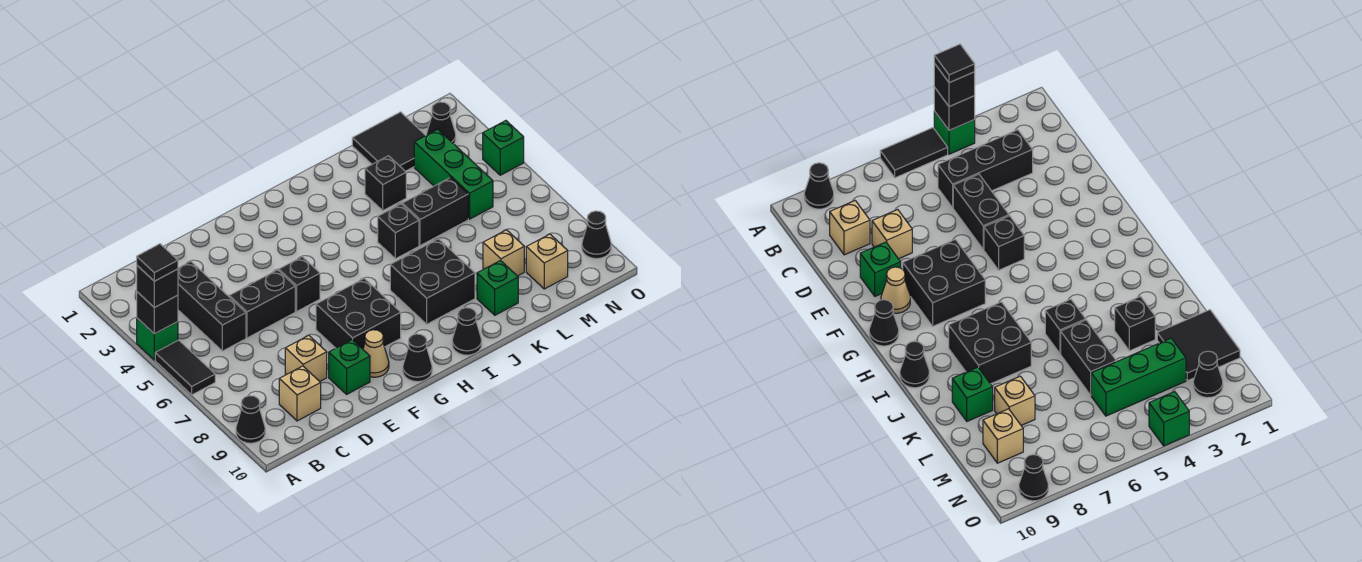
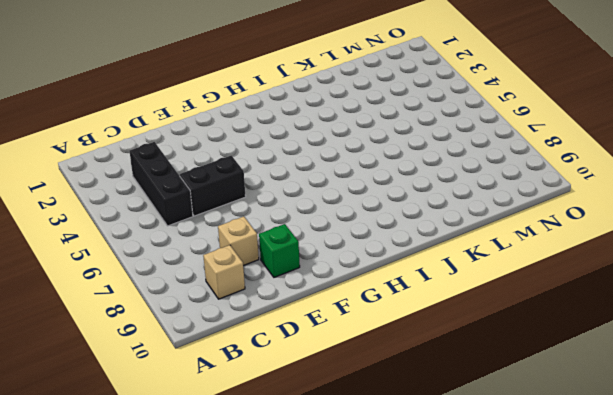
none -> green 1x1 brick [137,318,178,360]
none -> black 1x2 tile [155,340,215,395]
none -> black 1x1 cone [236,396,265,443]

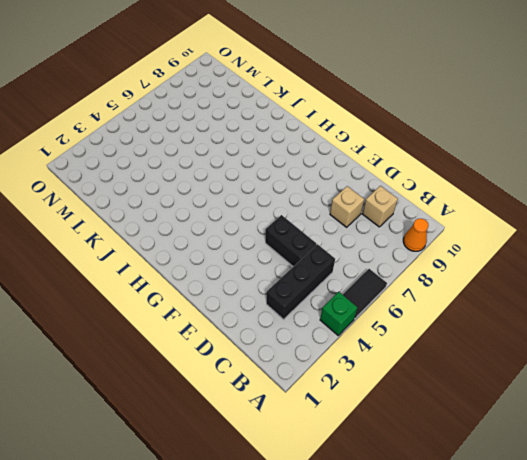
orange 1x1 cone [403,219,428,251] -> black 1x1 cone [236,396,265,443]
none -> green 1x1 brick [329,340,370,394]
none -> black 1x1 brick [279,257,320,311]
none -> black 2x2 brick [316,278,401,349]

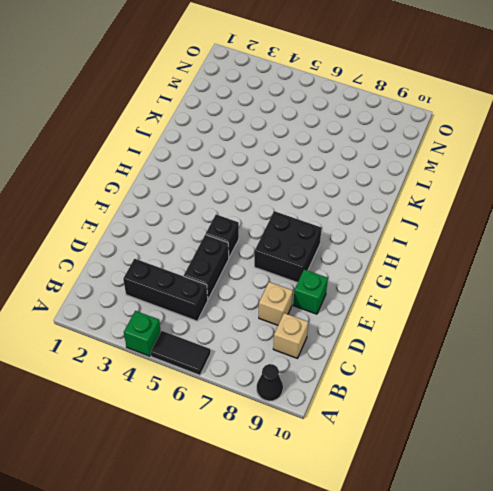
none -> tan 1x1 cone [363,330,389,377]
none -> black 1x1 cone [403,334,432,382]
none -> black 2x2 brick [390,239,475,324]

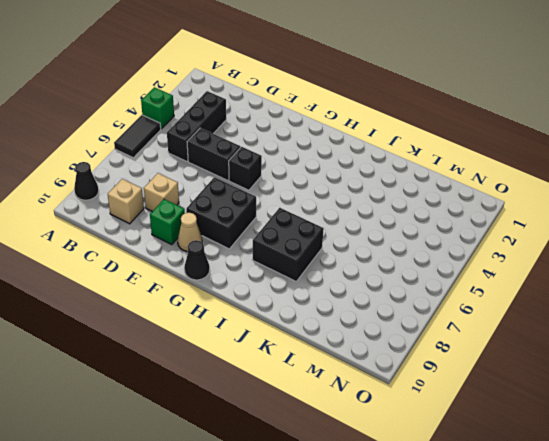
none -> black 1x1 cone [452,308,482,355]
none -> black 1x1 brick [378,204,419,259]
none -> black 1x1 brick [365,156,406,210]

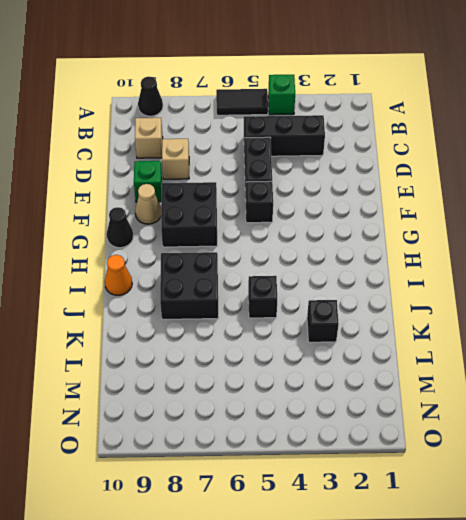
orange 1x1 cone [105,255,132,295] -> black 1x1 cone [452,308,482,355]
none -> black 1x2 brick [402,178,468,246]
none -> green 1x1 brick [477,261,518,315]
none -> black 2x2 tile [352,112,426,171]

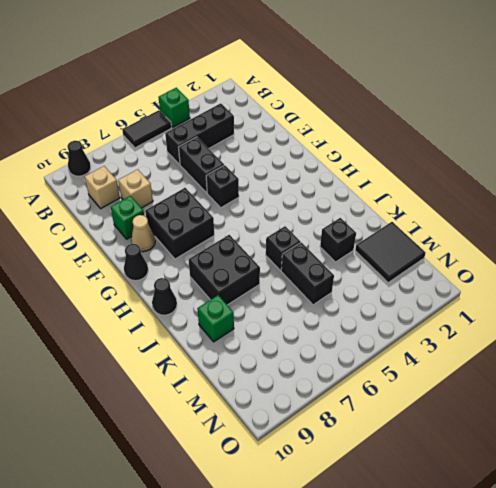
none -> tan 1x1 brick [483,230,524,276]
none -> green 1x3 brick [414,129,493,219]
none -> tan 1x1 brick [526,234,568,289]

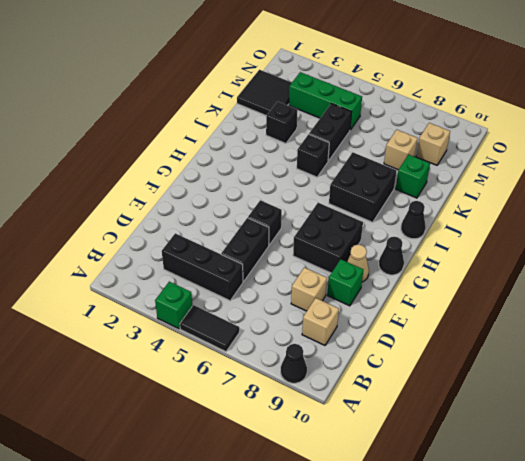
none -> black 1x1 cone [426,102,456,144]
none -> green 1x1 brick [483,121,524,175]
none -> black 1x1 cone [582,211,611,259]

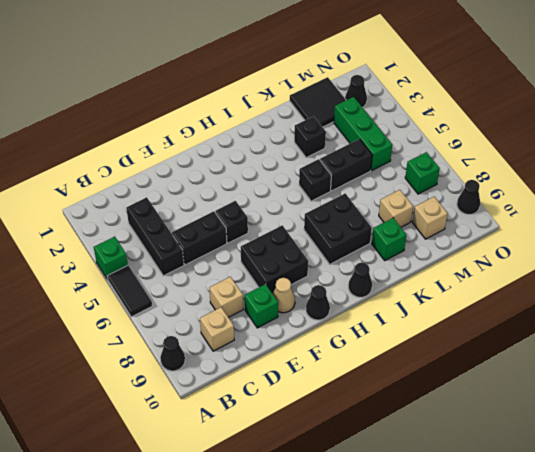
green 1x1 brick [405,152,440,194] -> green 1x1 brick moved to [483,121,524,175]
none -> black 1x1 brick [137,292,178,334]
none -> black 1x1 brick [137,266,178,308]
none -> black 1x1 tile [137,244,178,281]

